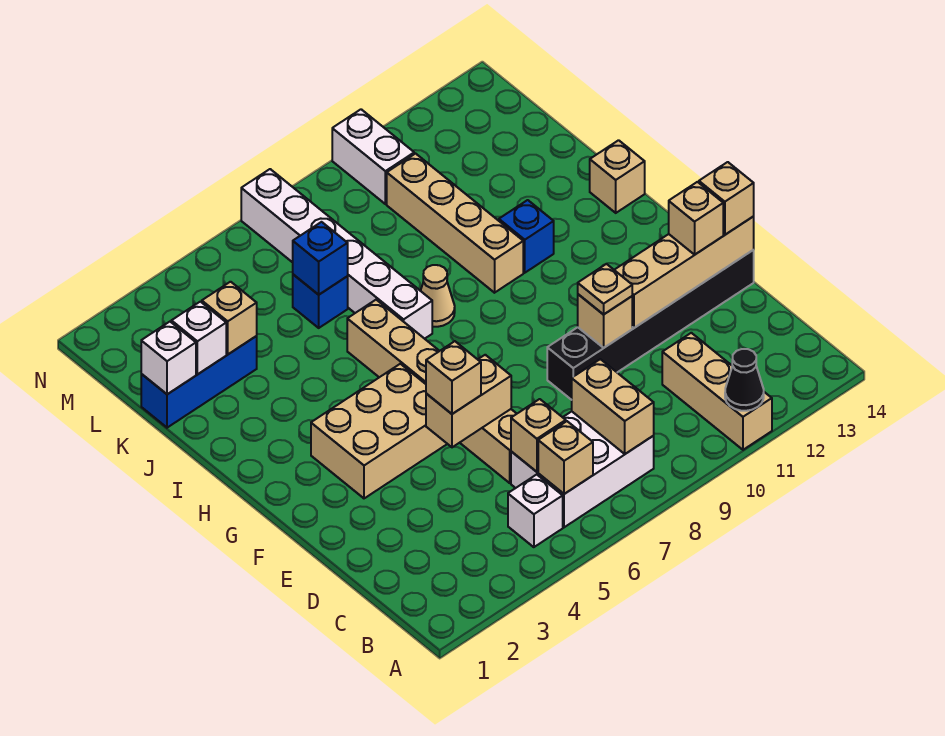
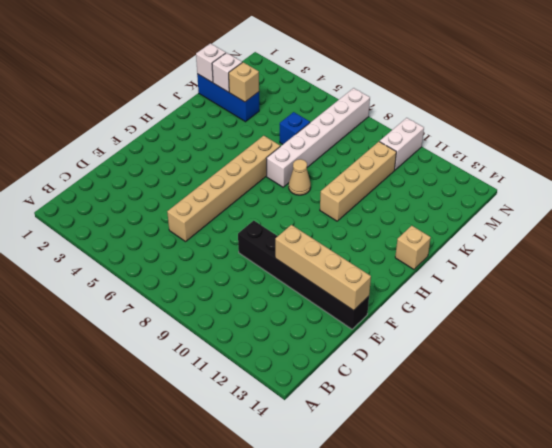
none -> tan 1x3 brick [662,333,772,450]
none -> white 1x1 brick [508,474,563,547]
none -> white 2x3 brick [511,411,654,527]

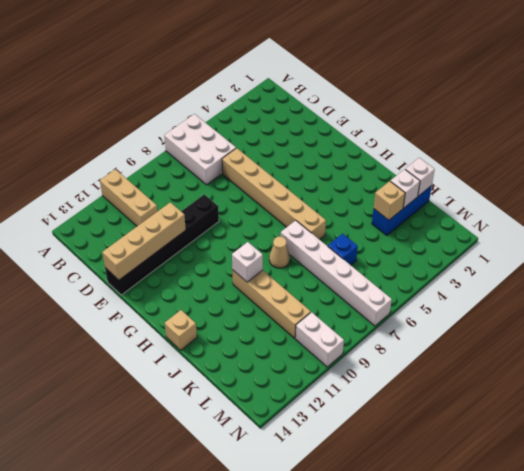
white 2x3 brick [164,114,236,185] -> white 2x3 brick turned to [511,411,654,527]
white 1x1 brick [232,242,263,282] -> white 1x1 brick moved to [508,474,563,547]
none -> tan 2x3 brick [311,364,447,498]
none -> blue 1x1 brick [499,200,554,273]
none -> black 1x1 cone [725,349,764,411]

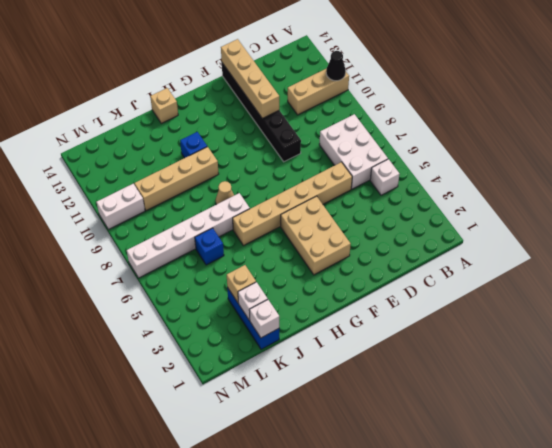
none -> tan 1x1 brick [538,421,593,494]
none -> tan 1x2 brick [572,359,654,454]
none -> tan 1x1 brick [511,399,566,472]

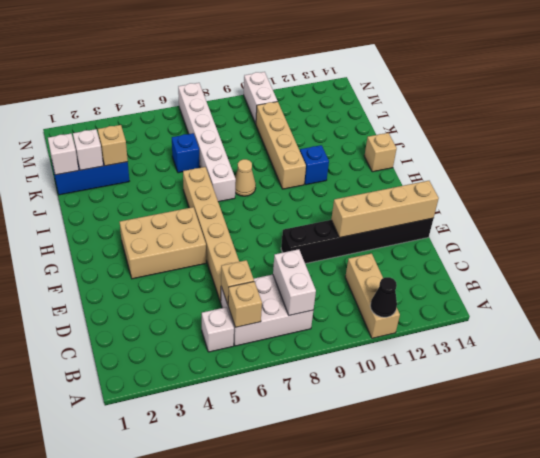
white 1x2 brick [273,249,316,315] -> tan 1x2 brick [572,359,654,454]
none -> tan 1x2 brick [426,355,511,447]
none -> tan 1x1 brick [578,294,632,348]
none -> blue 1x1 brick [293,222,348,295]

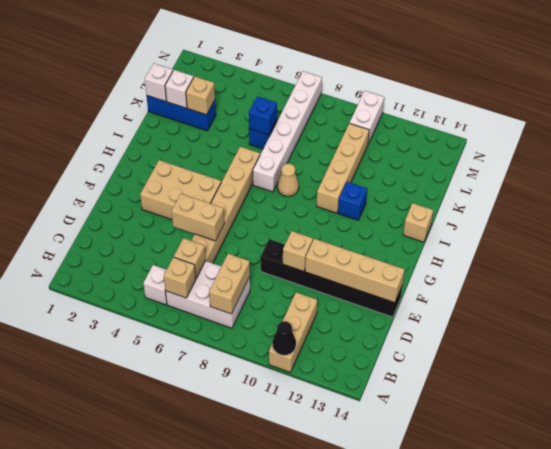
none -> tan 1x1 brick [426,341,481,414]
none -> tan 1x1 plate [578,264,632,315]
none -> tan 1x1 brick [669,182,723,255]

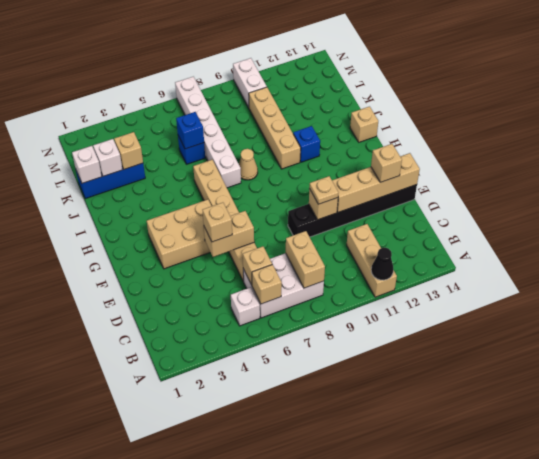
none -> tan 1x1 brick [699,162,754,235]

